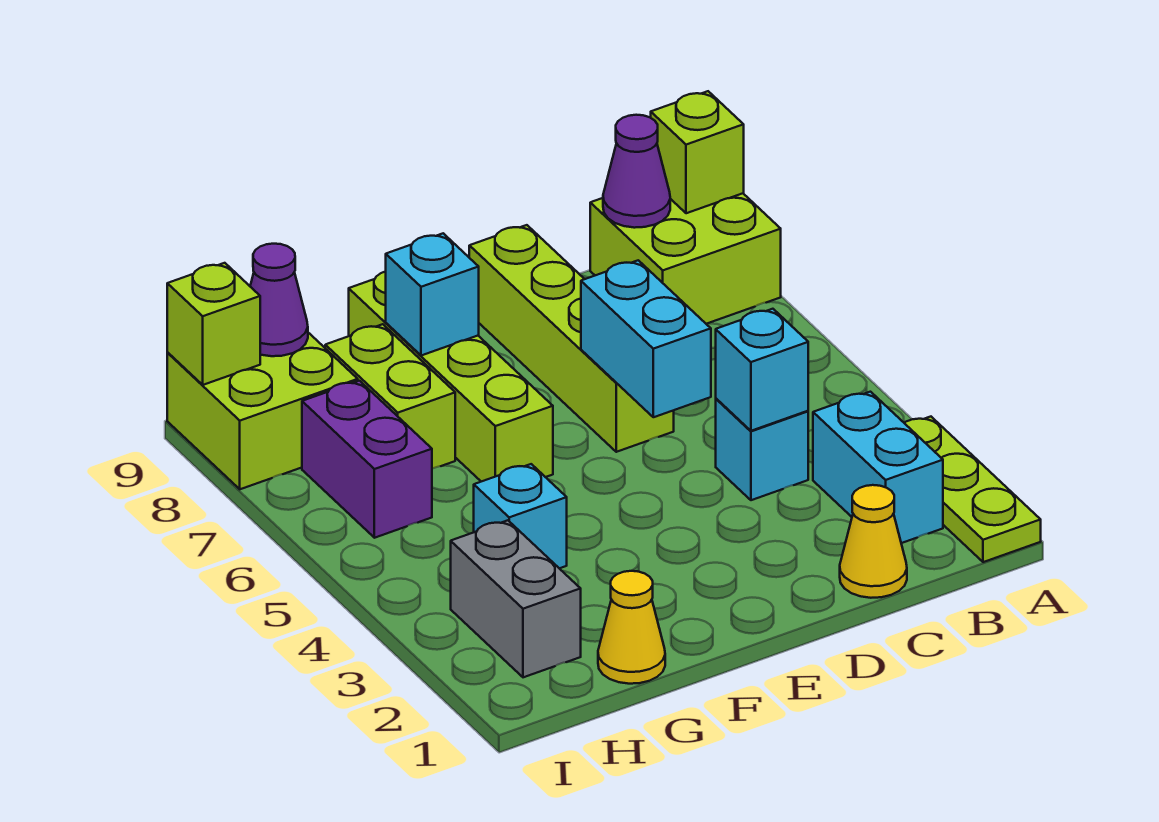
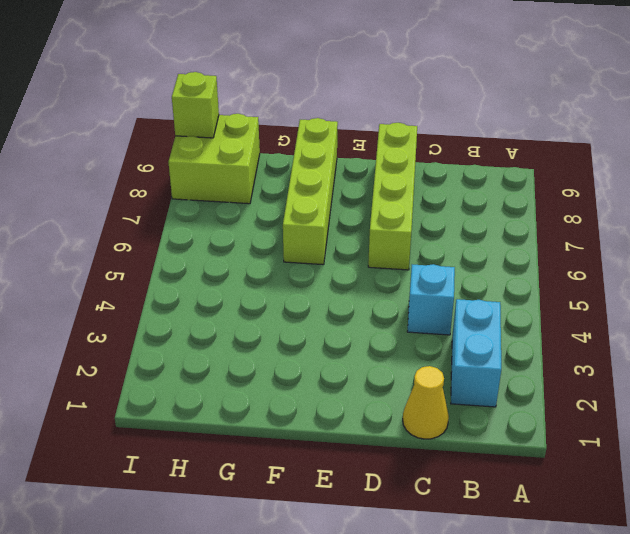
none -> lime 1x3 plate [905,417,1041,562]
none -> lime 2x2 brick [590,193,781,324]
none -> yellow 1x1 cone [598,571,665,684]

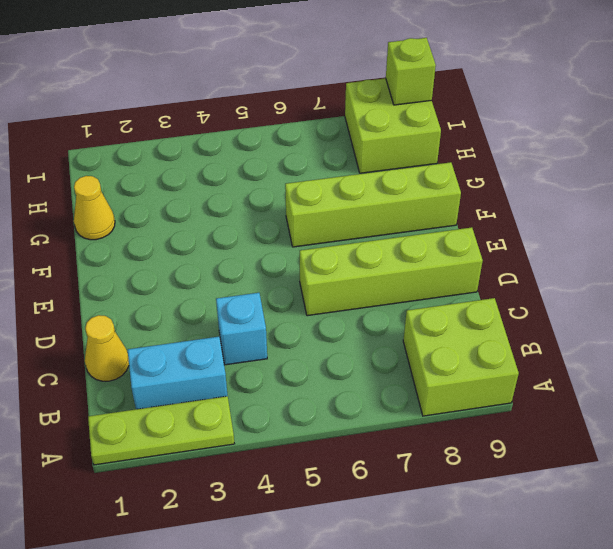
none -> cyan 1x1 brick [474,464,567,568]
none -> lime 1x2 brick [325,324,455,469]
none -> grey 1x2 brick [451,520,581,677]

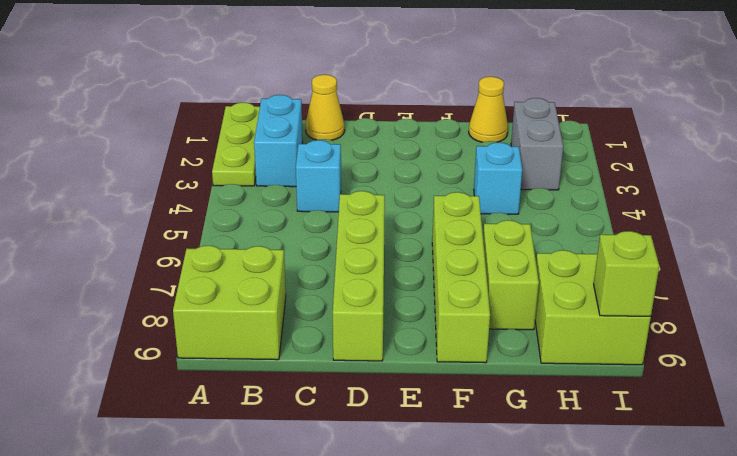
none -> purple 1x2 brick [302,381,432,538]
none -> lime 1x1 brick [651,91,744,213]
none -> purple 1x1 cone [603,115,670,228]

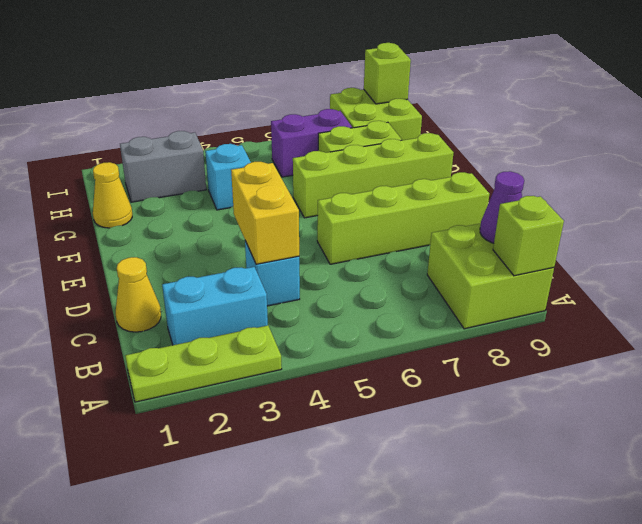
yellow 1x2 brick [231,162,299,264] -> cyan 1x1 brick [716,309,808,431]
none -> cyan 1x2 brick [581,260,711,417]
none -> cyan 1x1 brick [386,233,479,356]
none -> purple 1x1 cone [250,244,308,356]

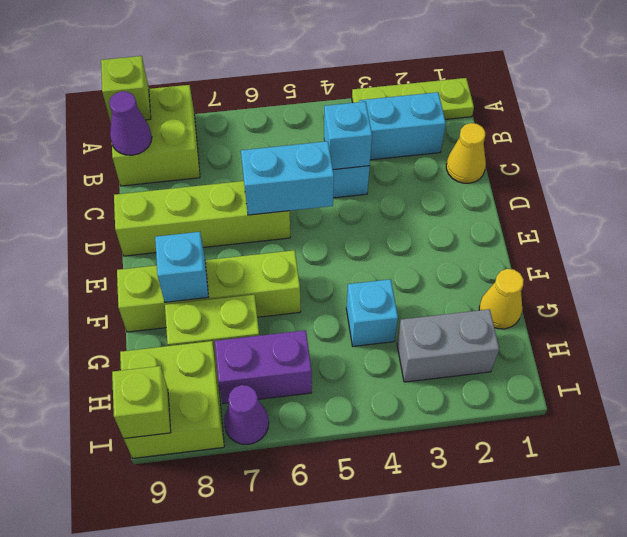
purple 1x1 cone [224,385,269,444] -> purple 1x1 cone moved to [250,244,308,356]

